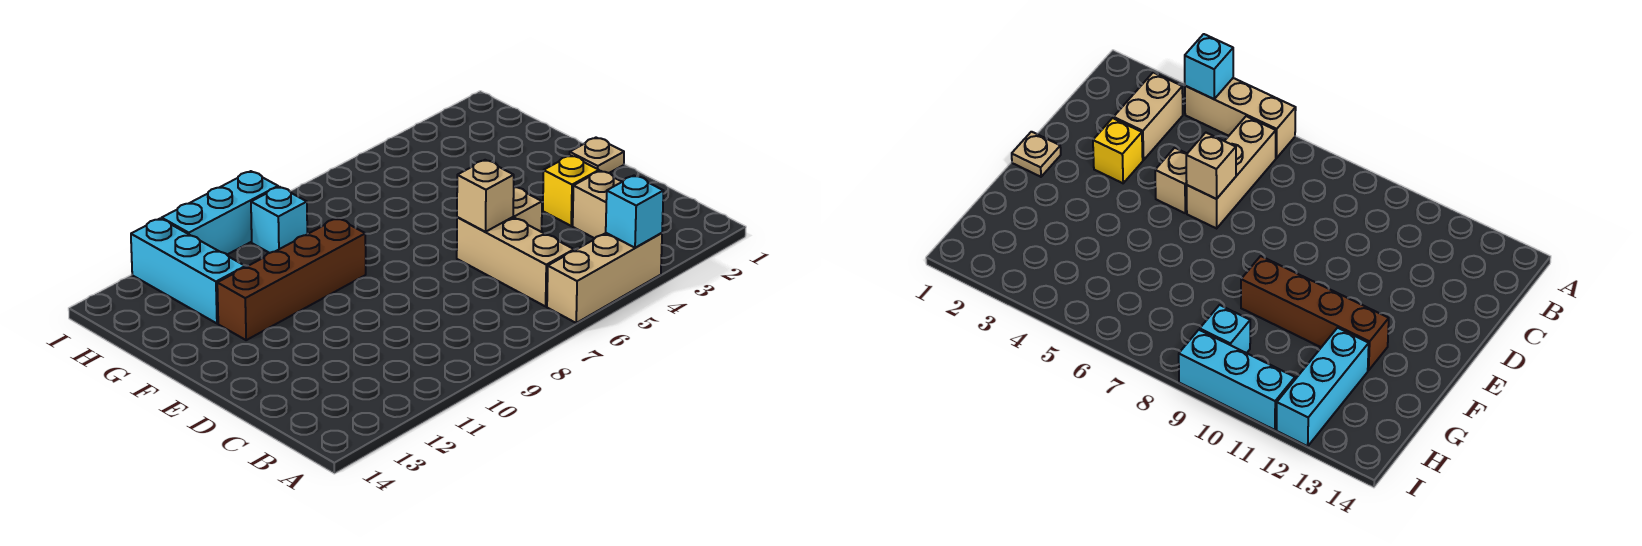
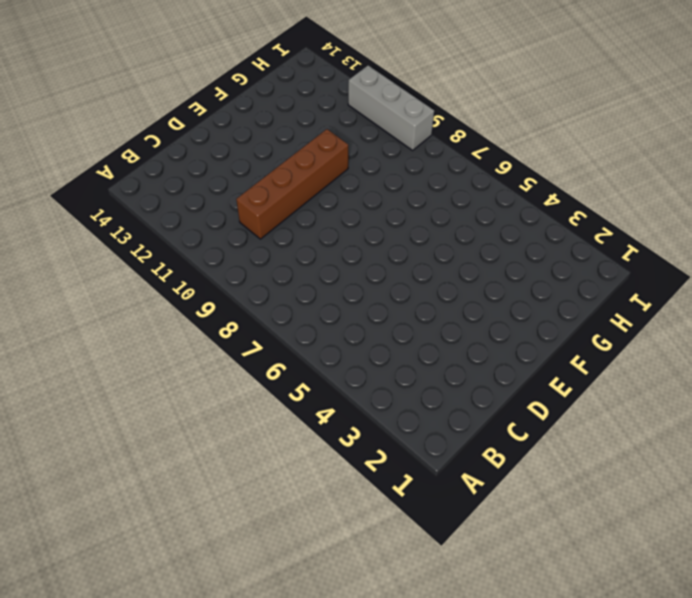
brown 1x4 brick [236,129,348,239] -> brown 1x4 brick turned to [217,218,366,340]
grey 1x3 brick [348,65,434,150] -> cyan 1x3 brick [162,171,278,255]
none -> tan 1x3 brick [547,233,662,323]
none -> tan 1x2 brick [573,171,622,238]
none -> tan 1x3 brick [457,217,574,306]

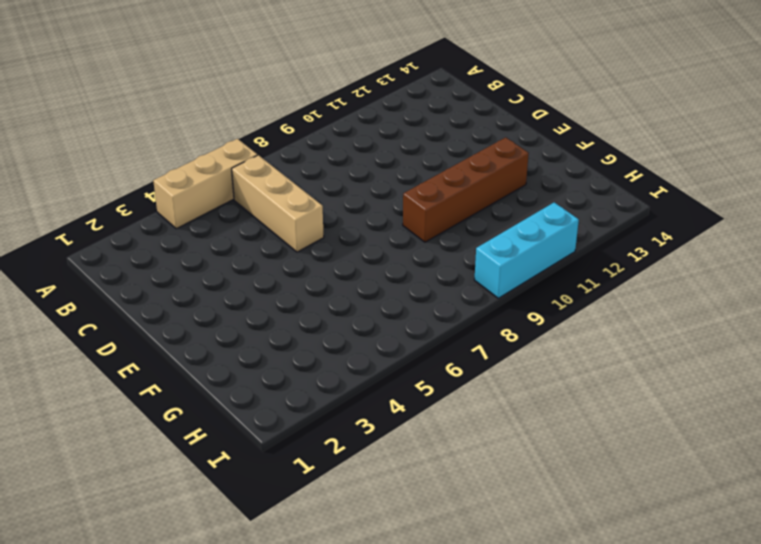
none -> tan 1x2 brick [573,171,622,238]
none -> yellow 1x1 brick [543,155,599,226]
none -> tan 1x1 brick [513,187,542,232]

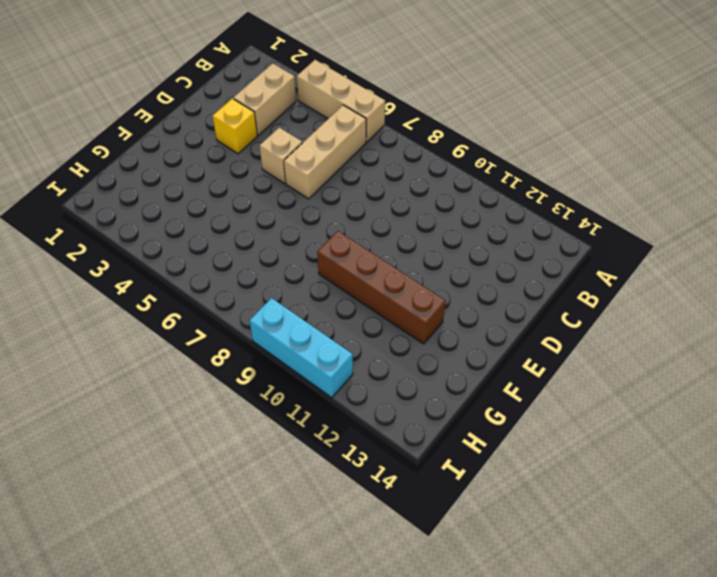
none -> tan 1x1 plate [570,138,624,173]
none -> cyan 1x3 brick [131,219,245,323]
none -> cyan 1x1 brick [251,187,307,253]

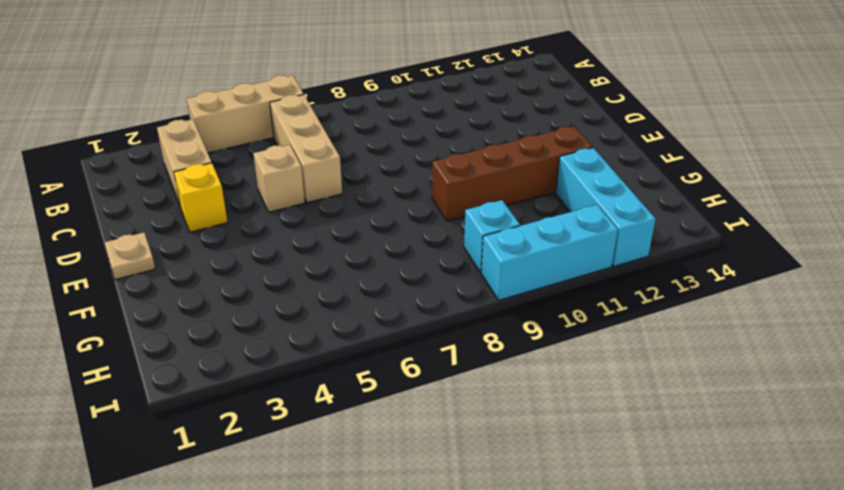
none -> cyan 1x1 brick [606,176,663,248]
none -> tan 1x1 brick [457,160,514,232]

